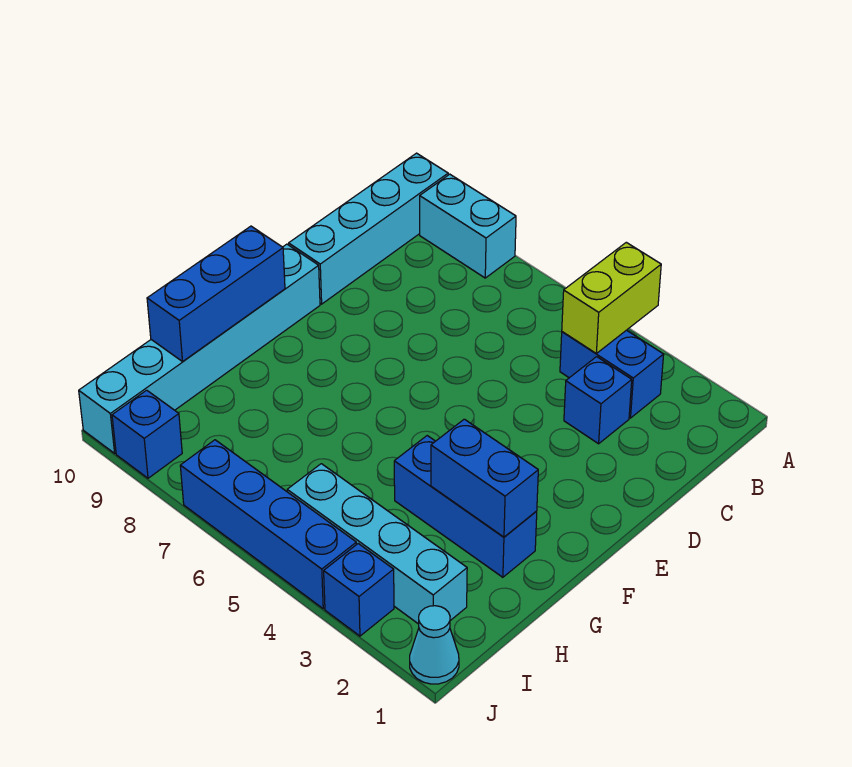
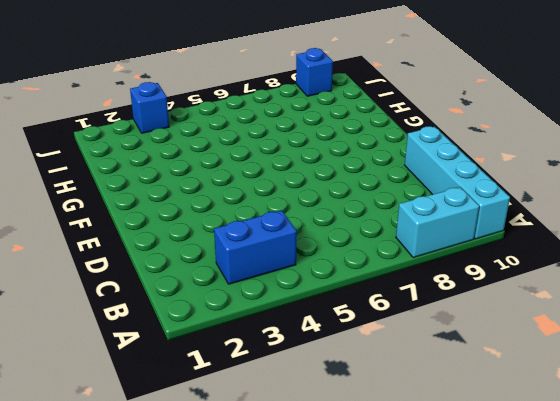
none -> blue 1x1 brick [564,357,632,444]
none -> cyan 1x6 brick [79,244,320,453]
none -> blue 1x3 brick [394,436,537,577]

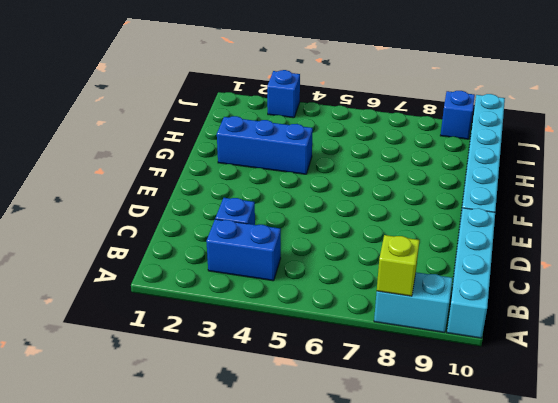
lime 1x1 brick [377,235,420,296] -> none
none -> cyan 1x4 brick [287,464,467,624]
none -> cyan 1x1 cone [410,606,459,684]
none -> blue 1x4 brick [180,440,356,609]

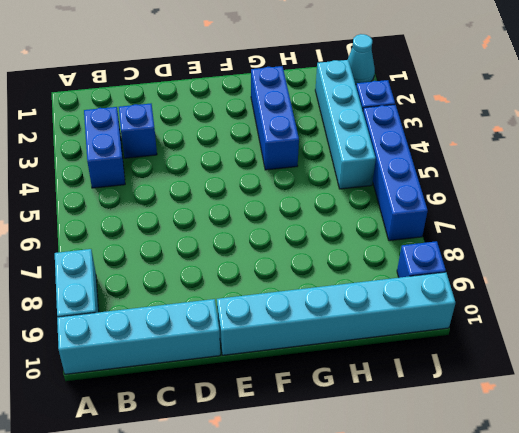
none -> lime 1x2 brick [562,242,661,353]
none -> blue 1x3 brick [147,226,285,361]
none -> blue 1x2 brick [431,419,538,537]

